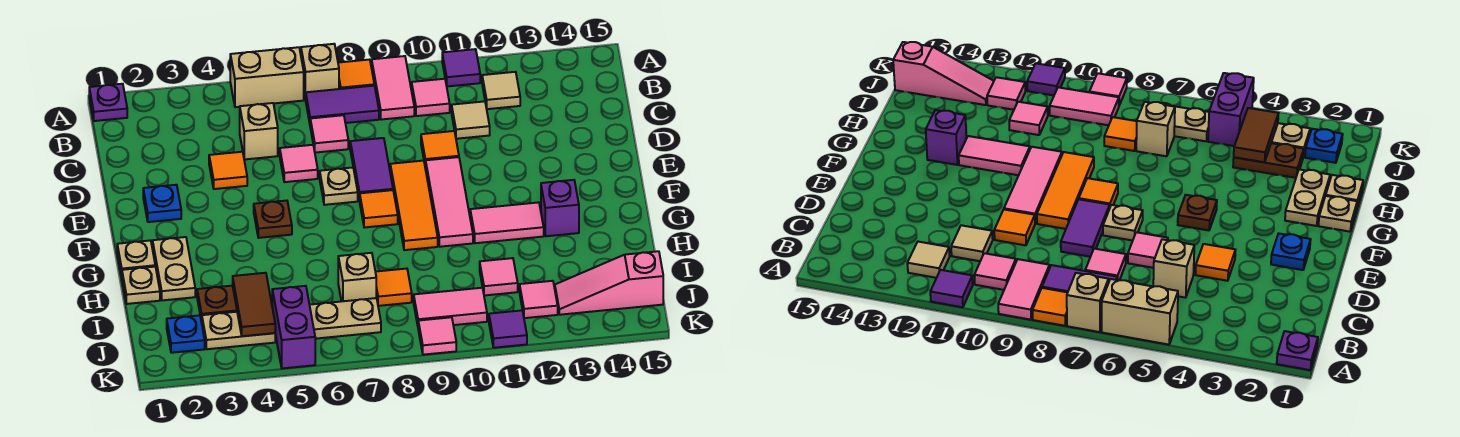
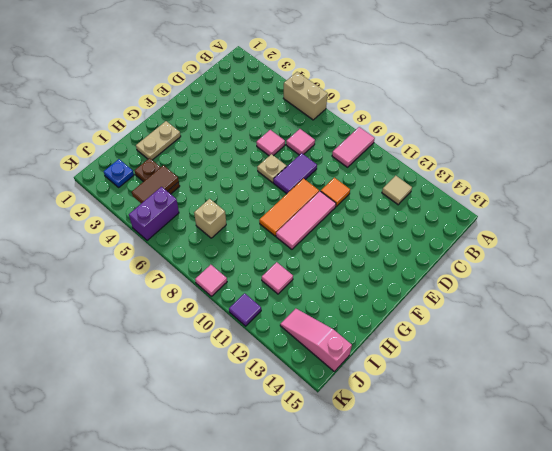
none -> purple 1x1 plate [89,84,127,121]
none -> tan 1x1 brick [301,44,339,100]
none -> orange 1x1 tile [338,60,374,89]
none -> purple 1x1 tile [442,49,480,86]

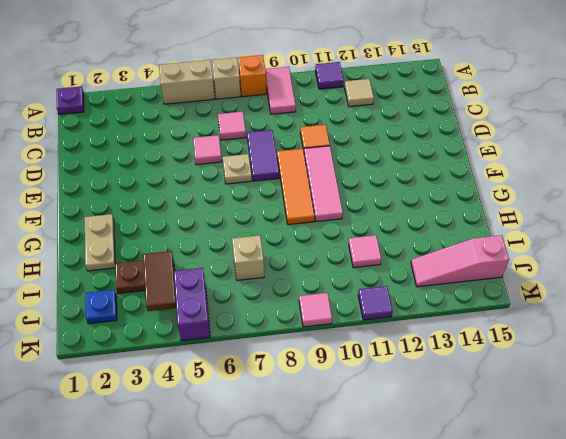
orange 1x1 brick [238,55,266,97] -> orange 1x1 tile [338,60,374,89]
none -> purple 1x2 tile [306,86,379,123]
none -> pink 1x1 tile [412,79,450,116]
none -> tan 1x1 brick [240,103,278,159]
none -> tan 1x1 tile [452,101,490,139]

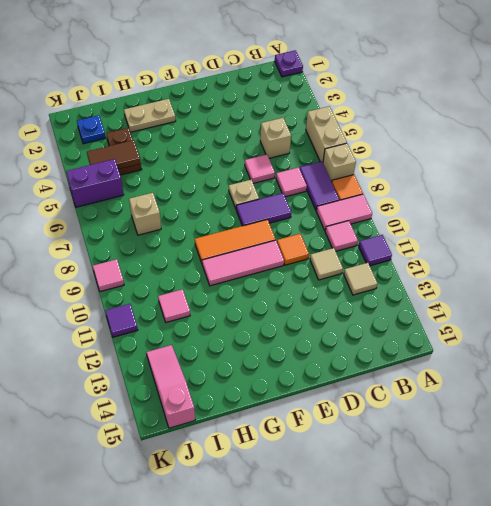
none -> orange 1x1 tile [209,152,247,189]
none -> blue 1x1 plate [143,185,181,222]
none -> brown 1x1 plate [254,201,292,238]
none -> orange 1x1 tile [360,190,398,228]

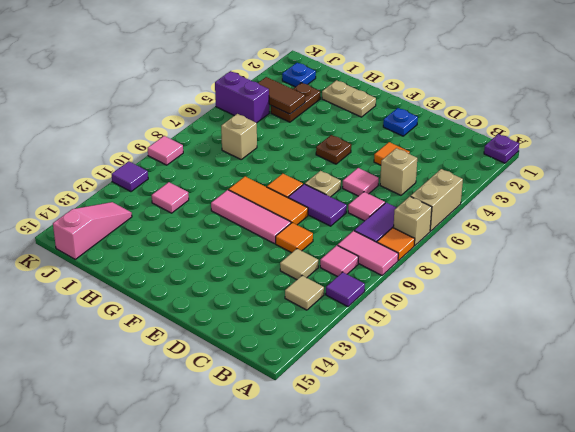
none -> tan 1x1 plate [117,240,155,276]
none -> pink 1x2 tile [470,202,544,243]
none -> purple 1x1 brick [541,180,579,236]
none -> tan 1x1 plate [122,267,160,304]

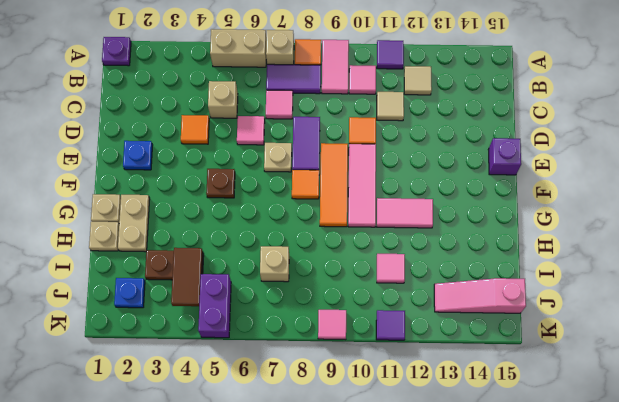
purple 1x1 brick [488,138,521,175] -> purple 1x1 brick moved to [541,180,579,236]
none -> orange 1x1 tile [376,269,412,306]
none -> tan 1x2 plate [202,312,275,349]
none -> tan 1x2 plate [310,298,381,339]
none -> pink 1x2 tile [414,288,487,325]

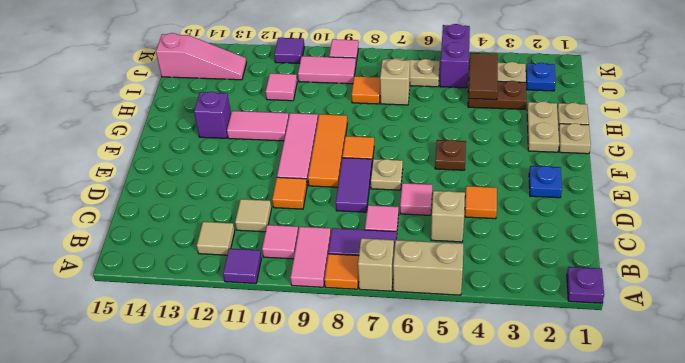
none -> pink 1x1 tile [520,281,558,318]

